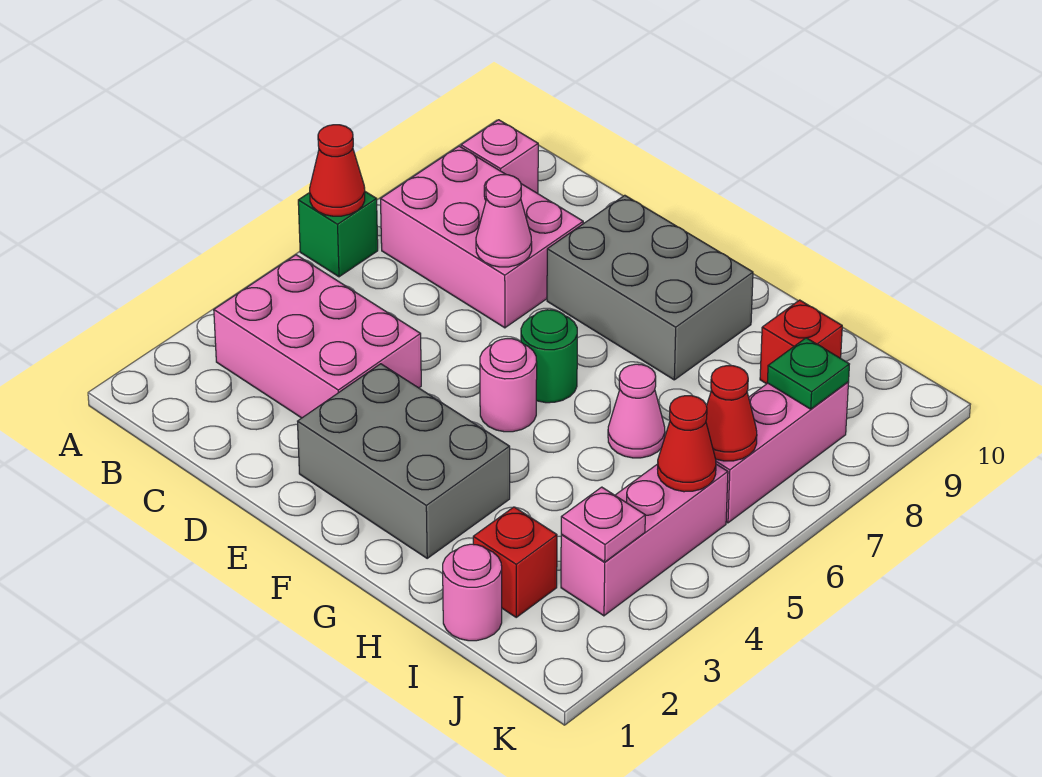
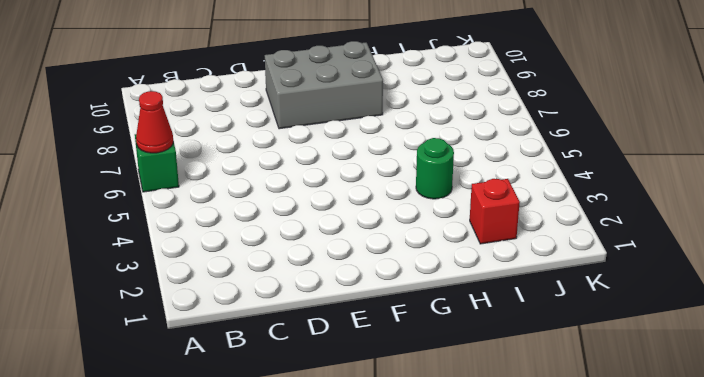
green 1x1 round brick [416,138,454,199] -> green 1x1 round brick moved to [521,310,577,403]
none -> pink 2x3 brick [214,255,421,418]
none -> pink 2x3 brick [381,146,583,328]
none -> pink 1x1 brick [461,120,538,194]

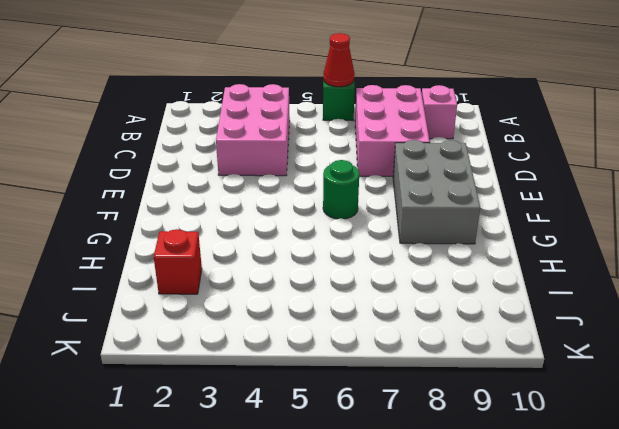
none -> grey 2x3 brick [298,364,510,558]
none -> pink 1x1 round brick [480,339,537,432]
none -> pink 1x1 cone [608,364,665,458]

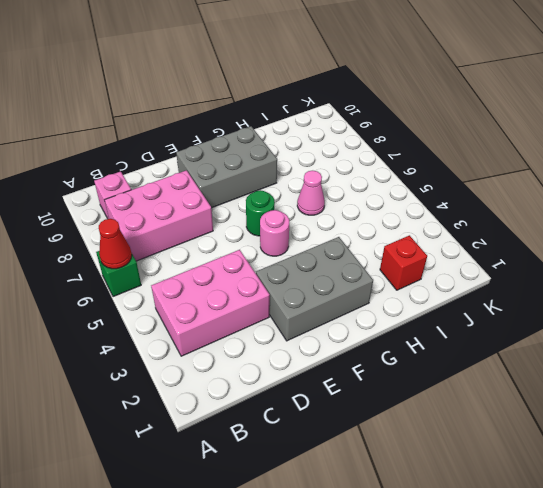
none -> pink 1x1 round brick [443,544,502,641]
none -> red 1x1 brick [760,300,842,384]
none -> pink 1x3 brick [561,464,728,616]

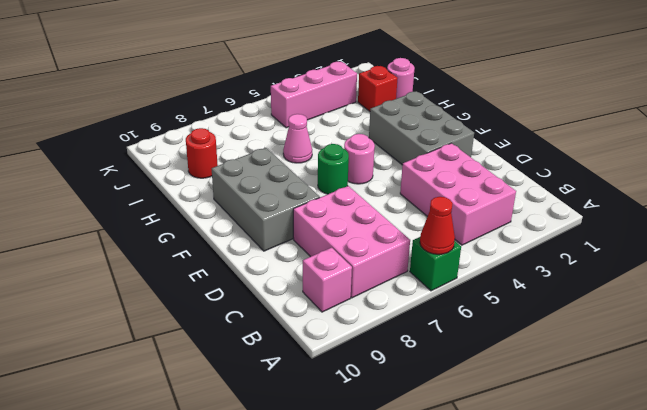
red 1x1 round brick [186,128,218,178] -> red 1x1 brick [760,300,842,384]
none -> pink 1x3 brick [716,382,849,523]
none -> pink 1x1 cone [476,175,532,267]
none -> pink 1x1 plate [561,487,645,562]

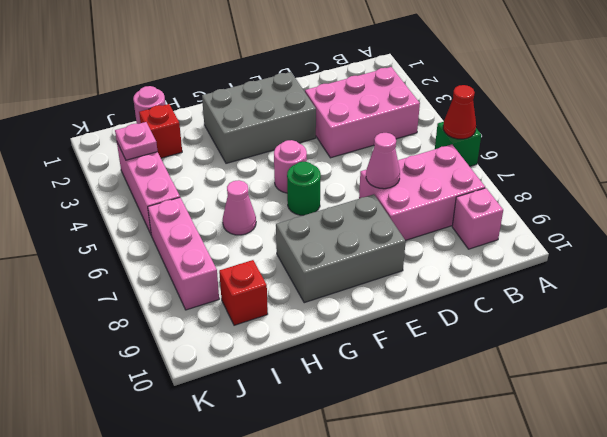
none -> red 1x1 cone [658,396,716,492]
none -> red 1x1 cone [706,366,757,461]
none -> green 1x1 plate [767,338,849,409]

